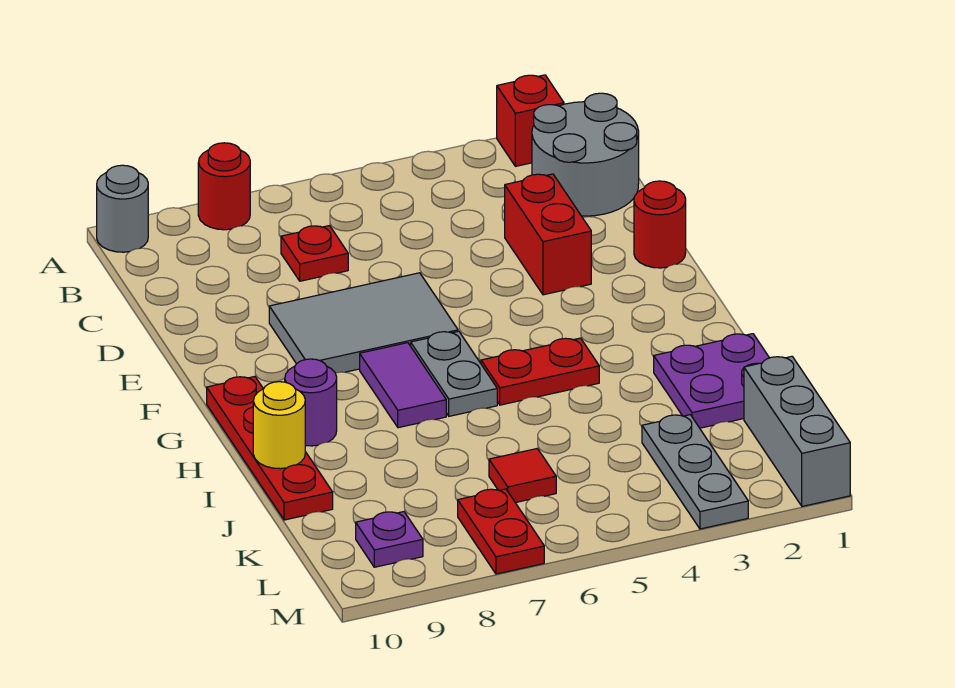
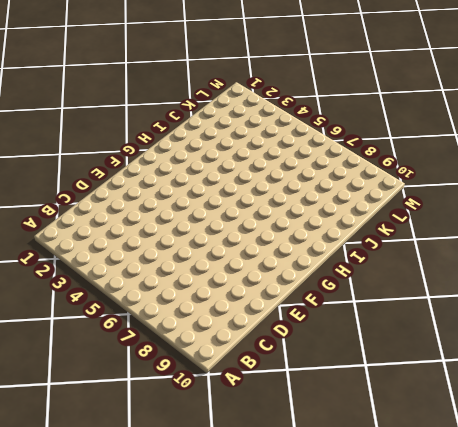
none -> red 1x1 brick [497,75,564,166]
none -> red 1x1 round brick [198,143,250,230]
none -> grey 1x1 round brick [97,165,148,252]

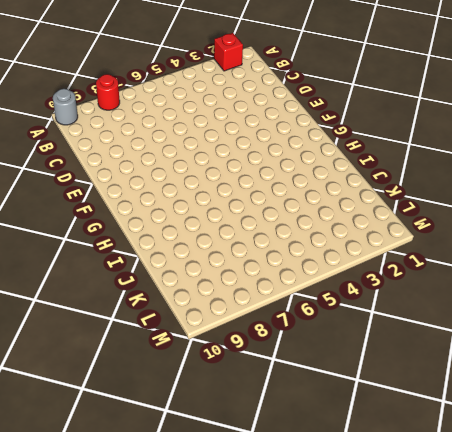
none -> grey 2x2 round brick [532,93,639,216]
none -> red 1x1 plate [281,226,348,281]
none -> red 1x2 brick [505,174,591,295]

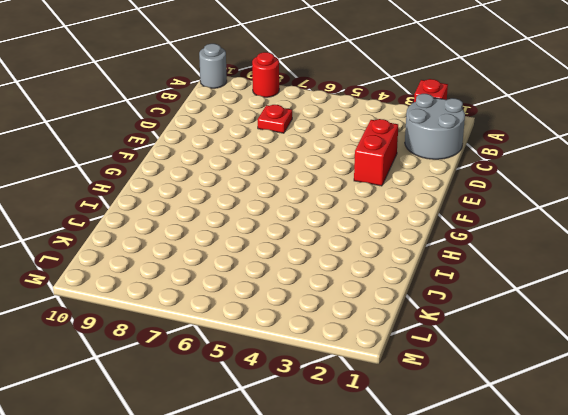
none -> red 1x1 round brick [634,181,686,268]
none -> grey 2x3 tile [269,273,458,373]
none -> grey 1x2 plate [411,331,497,416]

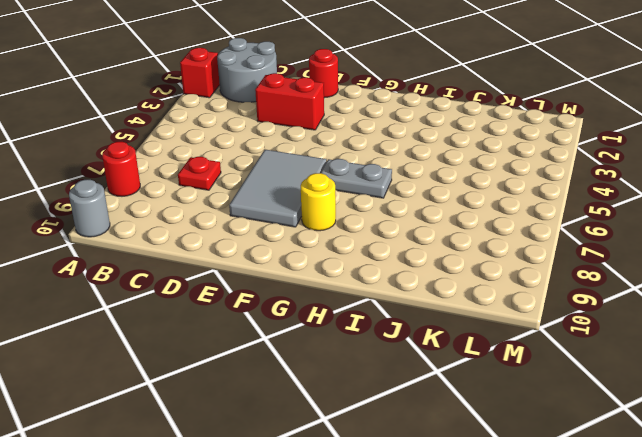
yellow 1x1 round brick [301,173,336,231] -> yellow 1x1 round brick moved to [253,382,305,469]
none -> purple 1x2 tile [360,343,446,428]
none -> red 1x4 plate [207,376,333,520]
none -> red 1x2 plate [481,338,599,405]

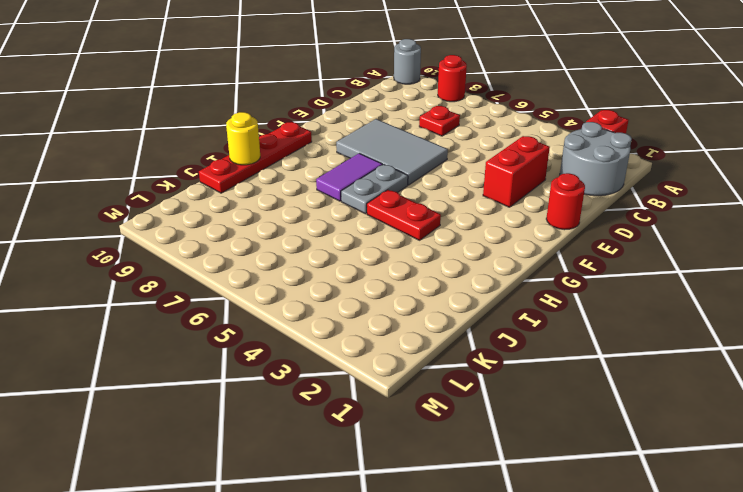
none -> purple 1x1 round brick [285,359,337,446]
none -> purple 2x2 plate [654,334,769,428]
none -> grey 1x3 brick [744,356,850,506]

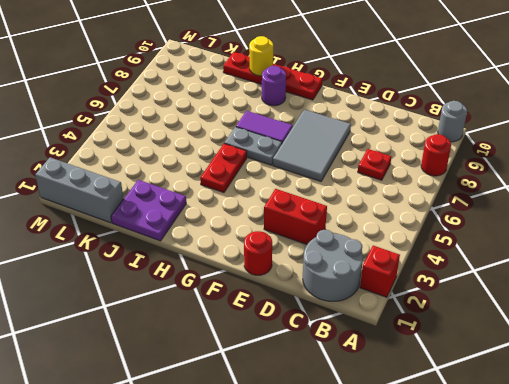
none -> grey 1x3 plate [642,415,748,529]
none -> red 1x1 tile [489,449,556,503]
none -> red 1x2 plate [458,489,544,574]

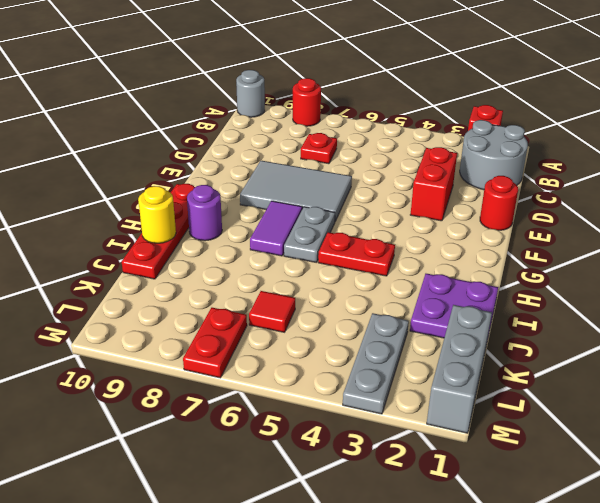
none -> purple 1x1 plate [356,512,423,567]

